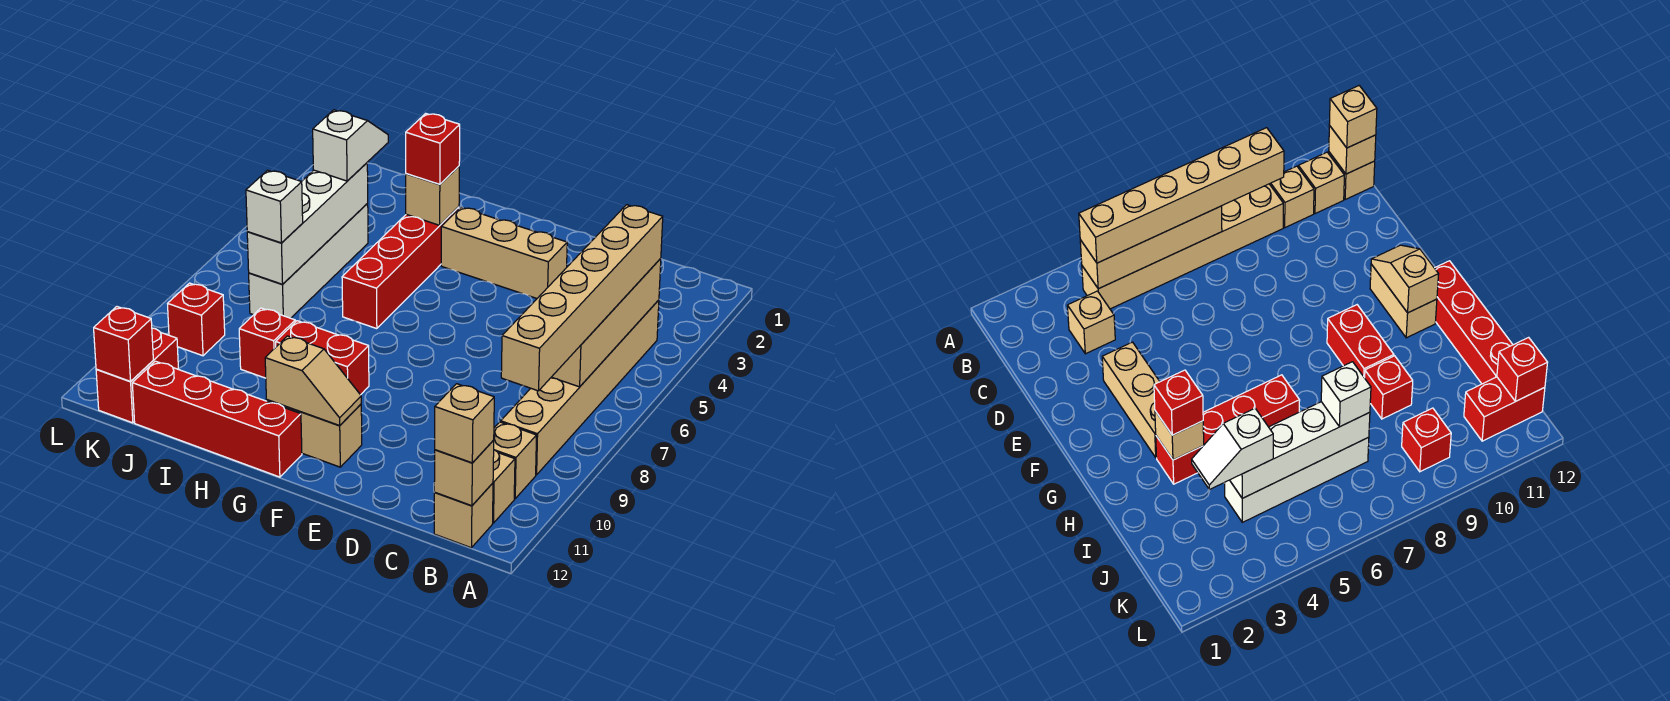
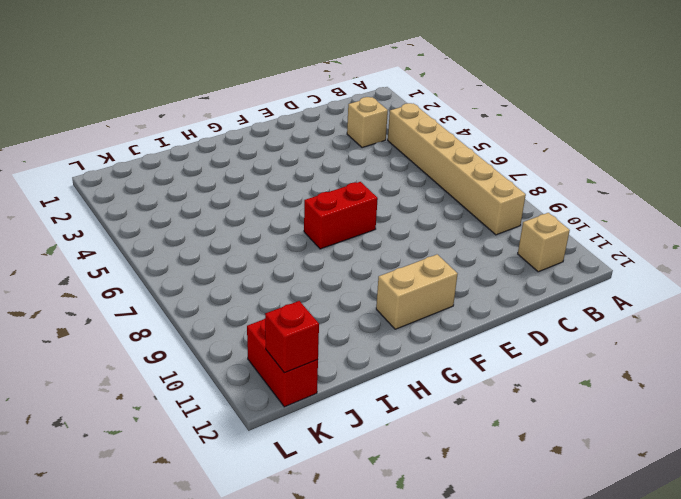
red 1x2 brick [304,182,378,249] -> red 1x2 brick moved to [276,321,369,395]
none -> tan 1x1 brick [493,422,537,499]
none -> tan 1x1 brick [434,483,493,548]
none -> tan 1x3 brick [441,207,567,298]

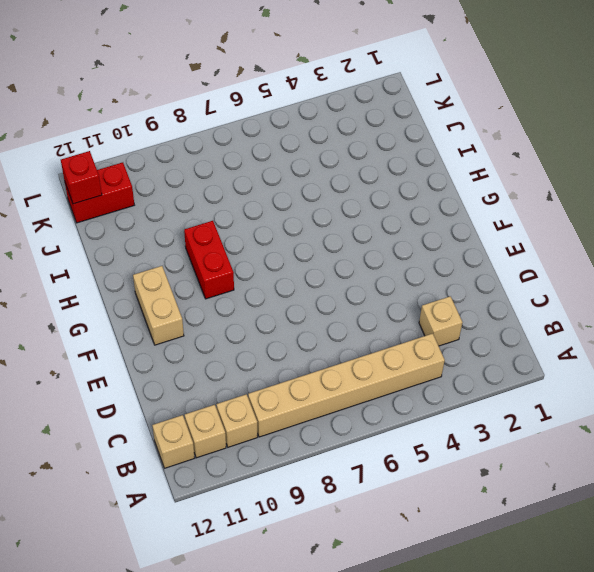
none -> tan 1x3 brick [441,207,567,298]
none -> red 1x4 brick [132,361,302,477]
none -> red 1x4 brick [342,207,459,329]

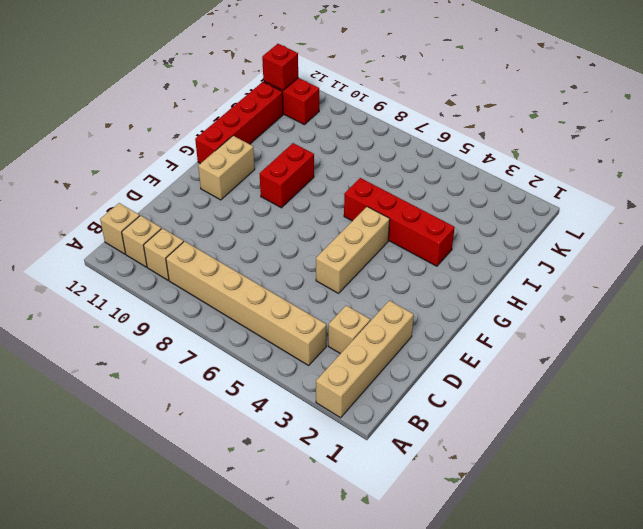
tan 1x4 brick [316,300,414,418] -> tan 1x4 brick turned to [552,258,661,387]
tan 1x3 brick [316,207,390,293] -> tan 1x3 brick moved to [441,207,567,298]
none -> red 1x1 brick [239,308,295,378]
none -> white 1x4 brick [249,204,368,318]
none -> red 1x1 brick [167,283,225,356]

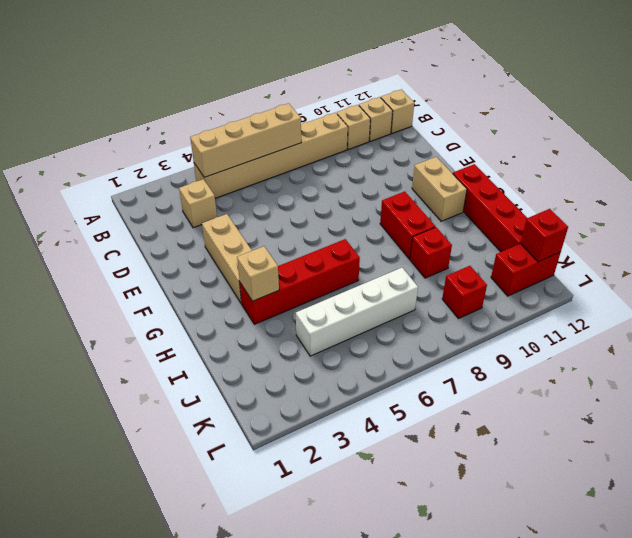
none -> tan 1x1 brick [434,441,494,506]
none -> tan 1x2 slope [265,336,361,425]
none -> white 1x4 brick [247,163,368,284]

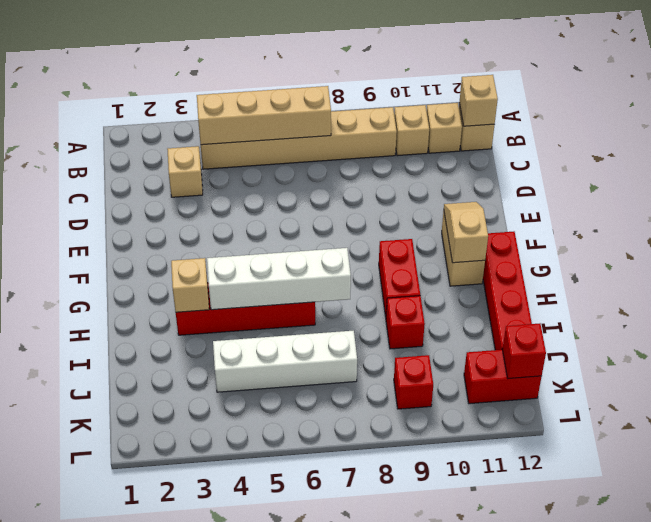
white 1x4 brick [207,248,351,310] -> white 1x4 brick moved to [247,163,368,284]
none -> tan 1x3 brick [441,207,567,298]
none -> tan 1x6 brick [501,205,663,391]
none -> tan 1x1 brick [435,384,494,463]

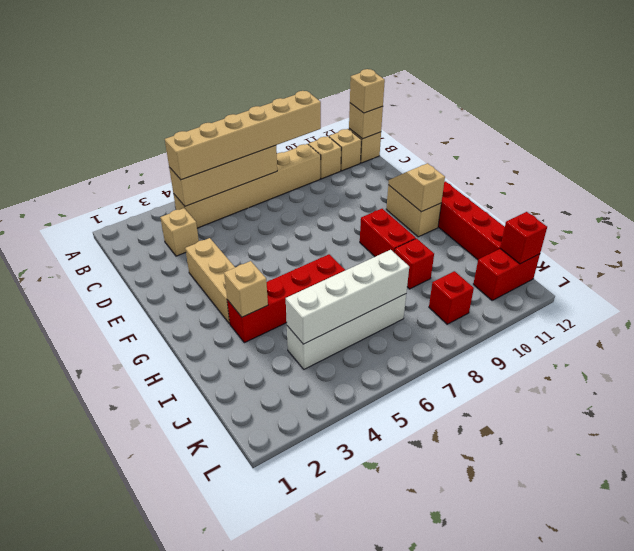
none -> red 1x1 brick [406,113,460,184]
none -> white 1x2 slope [313,110,388,181]
none -> white 1x1 brick [246,170,303,243]

